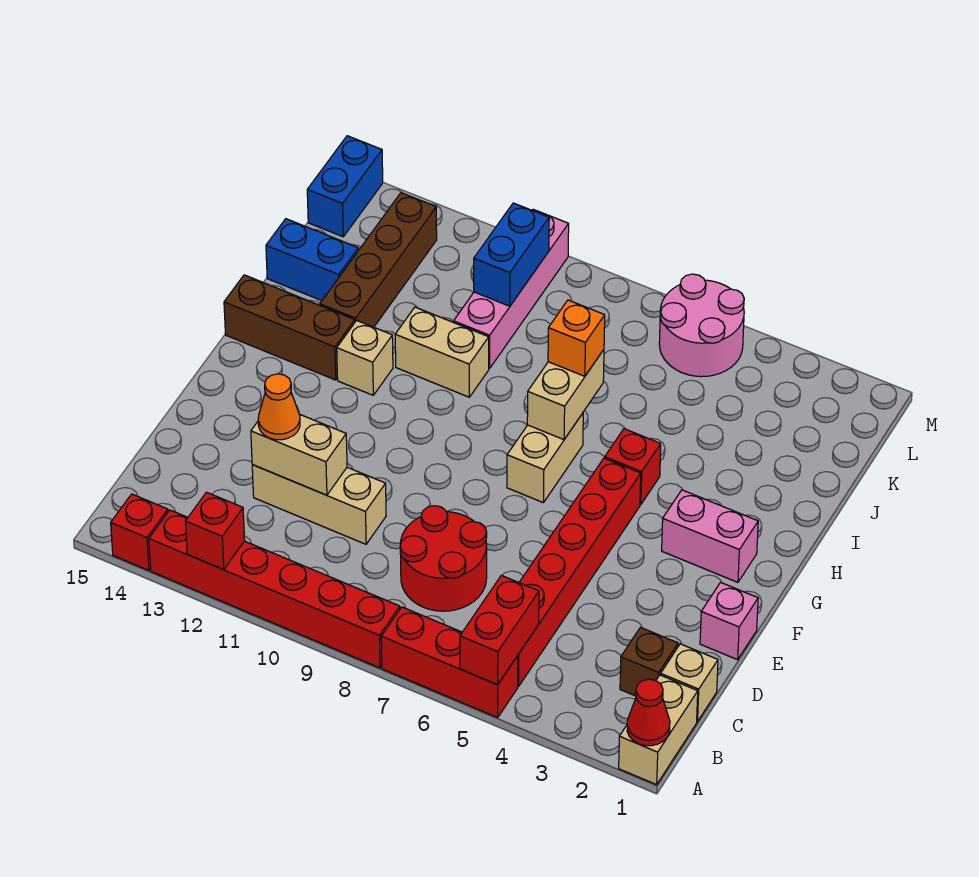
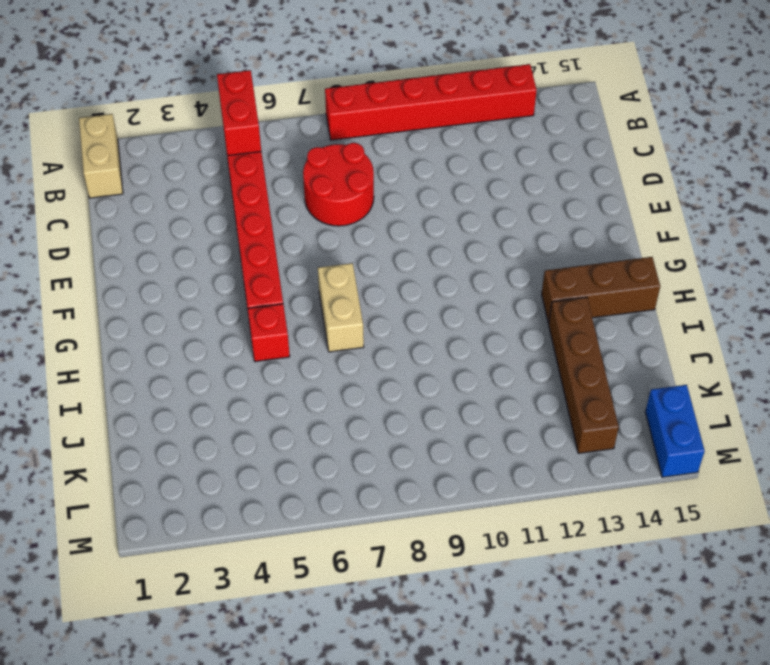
none -> red 1x3 brick [381,607,518,718]
none -> red 1x1 brick [111,494,168,570]
none -> tan 1x1 brick [661,644,718,722]

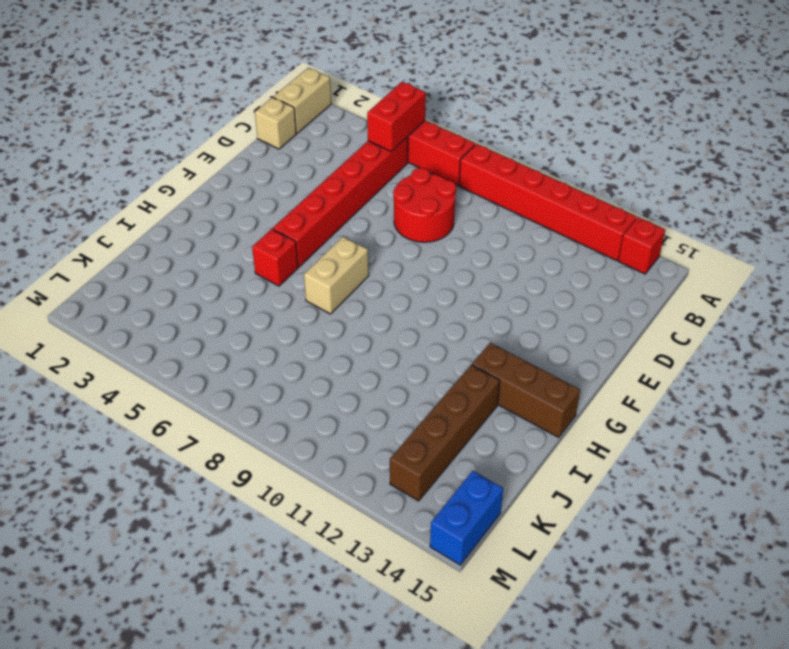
none -> brown 1x1 brick [620,628,678,696]
none -> tan 1x3 brick [252,465,386,544]
none -> pink 1x1 brick [700,582,758,660]

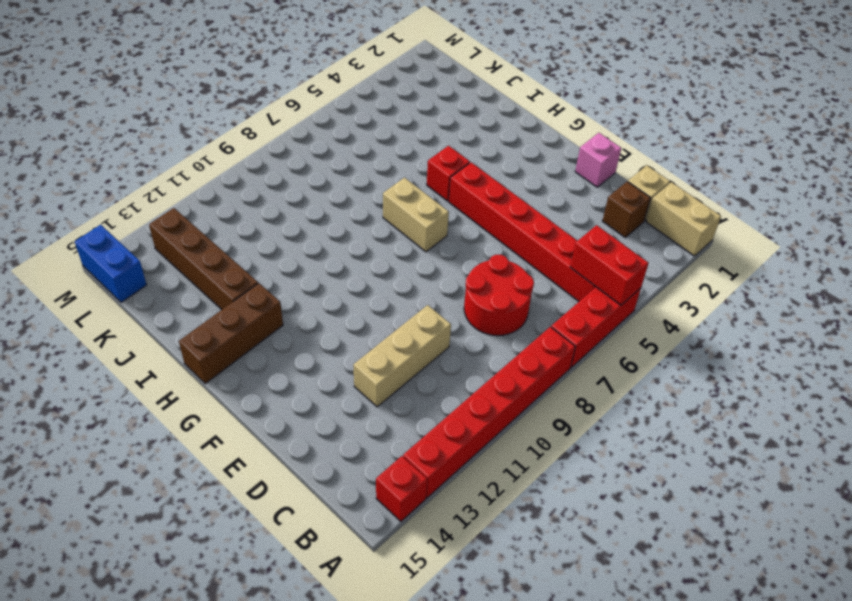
none -> pink 1x2 brick [662,490,758,582]
none -> tan 1x1 brick [337,320,393,395]
none -> tan 1x2 brick [395,307,489,397]

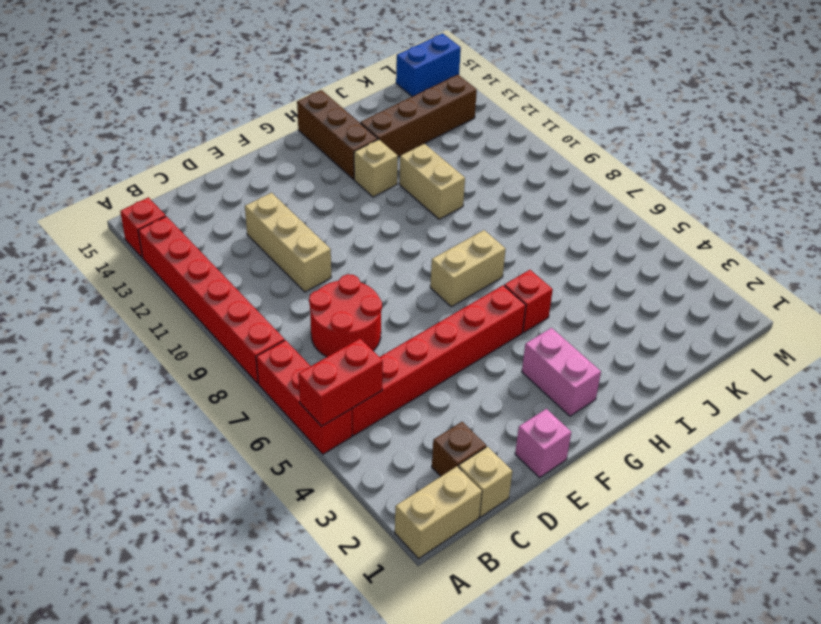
none -> pink 1x4 brick [454,209,569,368]
none -> blue 1x2 brick [266,219,358,301]
none -> pink 2x2 round brick [659,274,744,377]

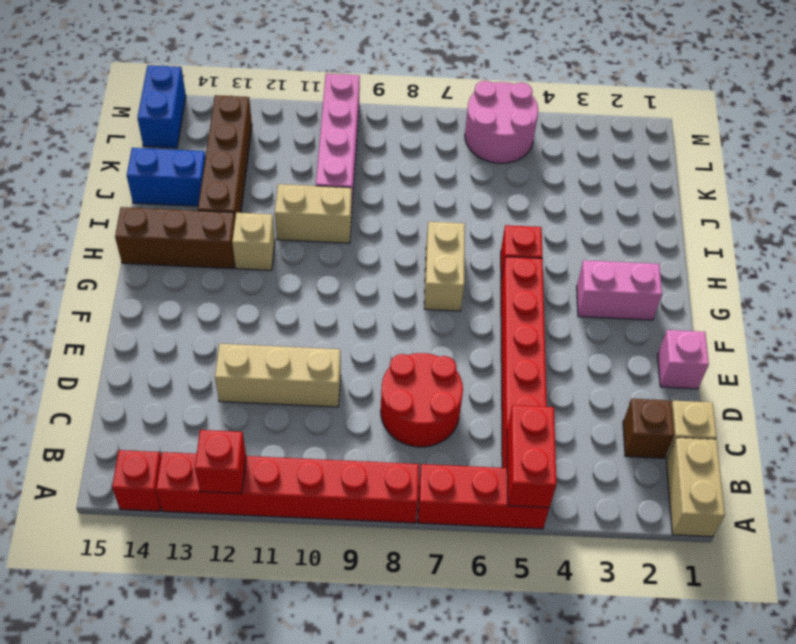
none -> red 1x1 cone [627,679,670,746]
none -> tan 1x2 brick [251,415,347,495]
none -> tan 1x2 brick [527,350,604,440]

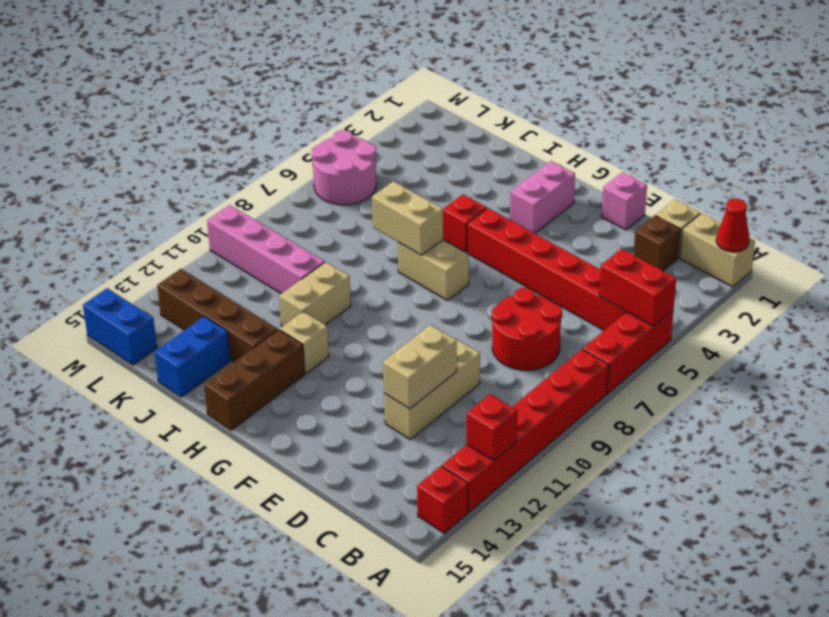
none -> blue 1x2 brick [474,203,549,306]
none -> orange 1x1 cone [258,374,300,440]
none -> orange 1x1 brick [548,300,605,376]

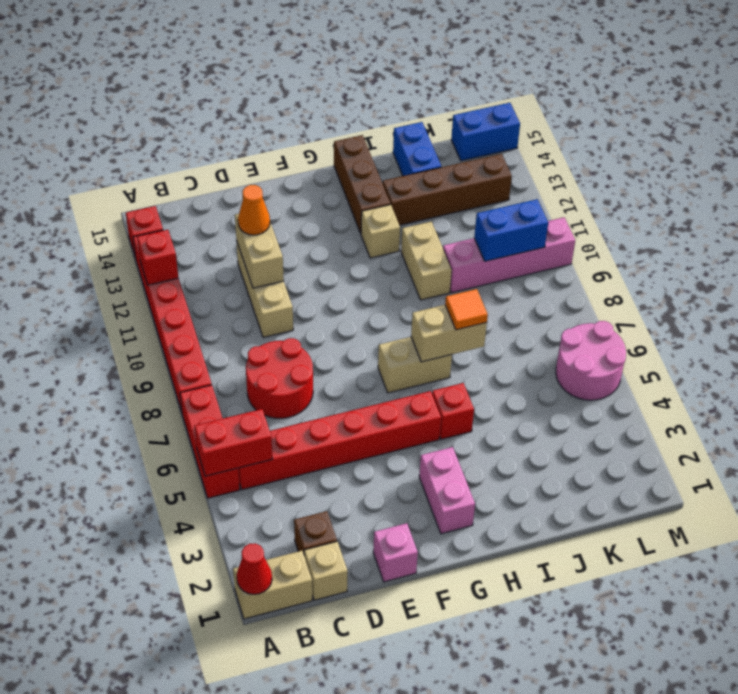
orange 1x1 tile [445,289,488,330] -> orange 1x1 brick [548,300,605,376]

